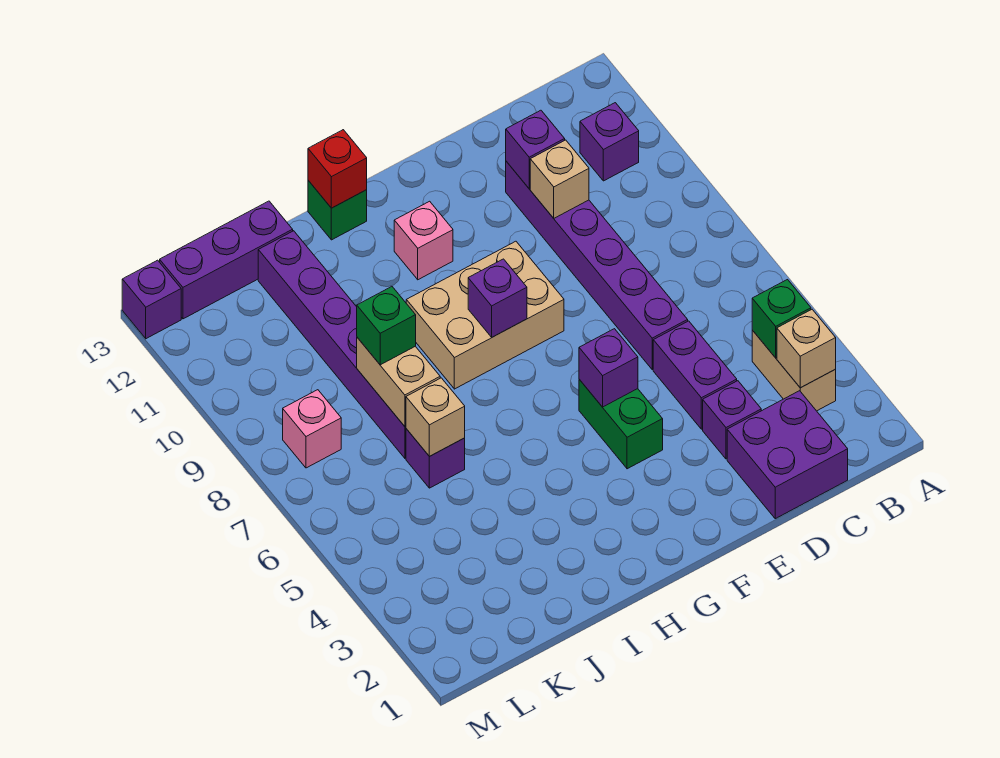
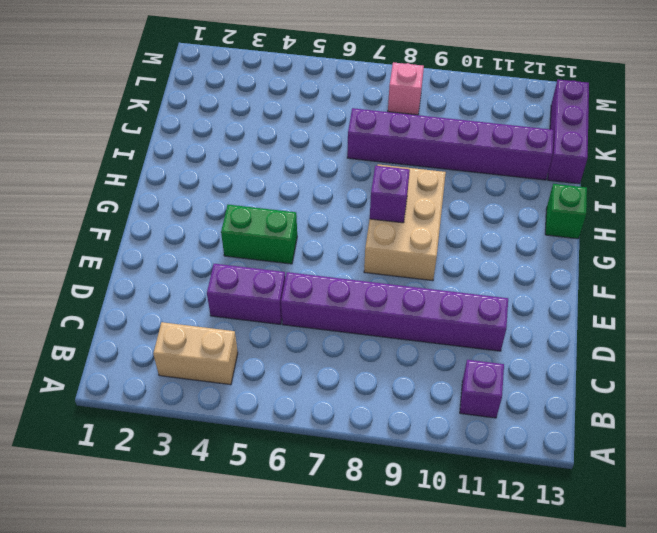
none -> purple 2x2 brick [727,391,848,519]
none -> purple 1x1 brick [703,381,761,459]
none -> pink 1x1 brick [394,201,453,280]

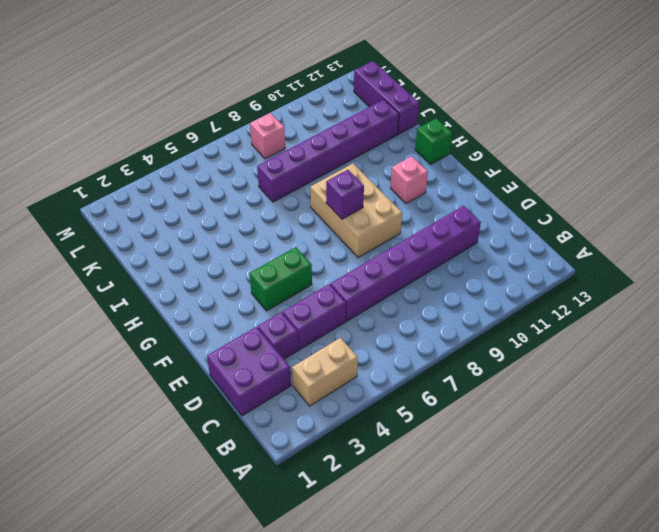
none -> purple 1x1 brick [580,103,639,181]
none -> purple 1x1 brick [406,429,465,488]
none -> purple 1x1 brick [122,260,181,339]

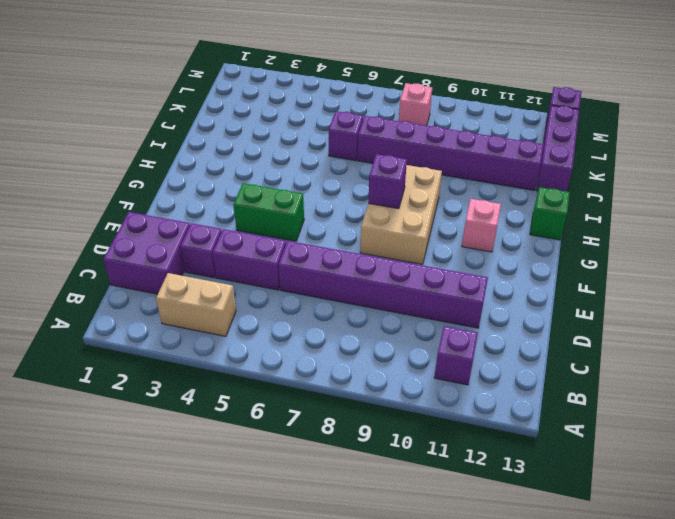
none -> tan 1x1 brick [777,310,836,388]
none -> green 1x1 brick [752,280,811,358]
none -> tan 1x1 brick [530,140,589,218]

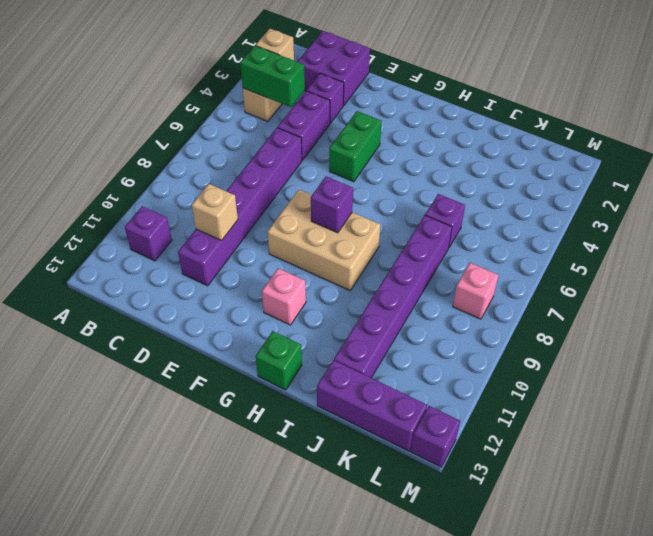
green 1x2 brick [240,46,305,107] -> green 1x1 brick [752,280,811,358]
none -> purple 1x1 brick [506,110,565,188]
none -> purple 1x1 brick [579,329,638,407]
none -> red 1x1 brick [308,130,367,208]

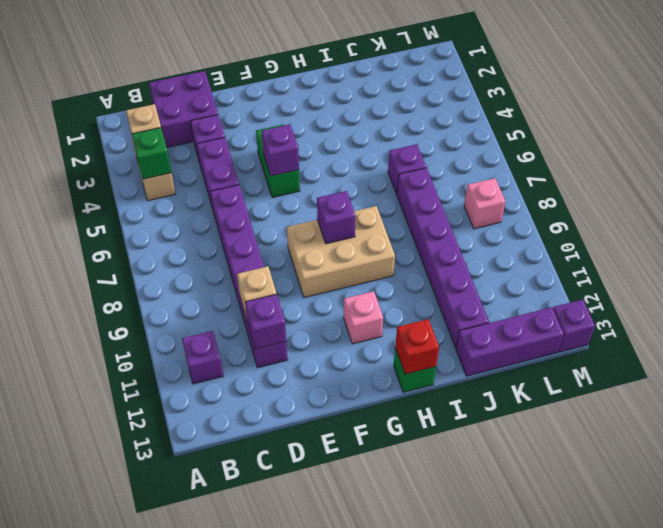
none -> tan 1x1 brick [406,378,465,456]
none -> tan 1x2 brick [357,338,440,426]
none -> green 1x1 brick [357,287,416,365]

